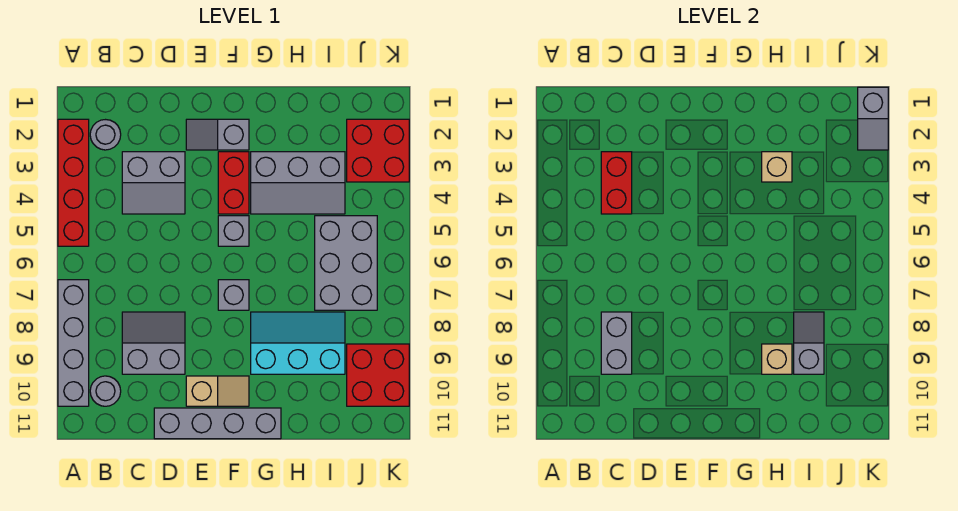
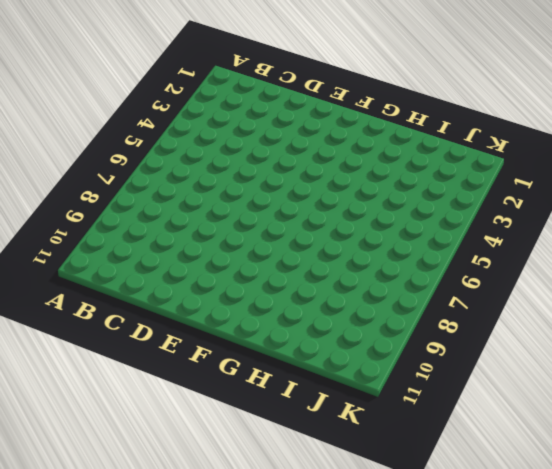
none -> red 1x4 brick [58,119,89,246]
none -> grey 1x4 brick [58,280,89,406]
none -> grey 1x1 round brick [90,120,121,150]

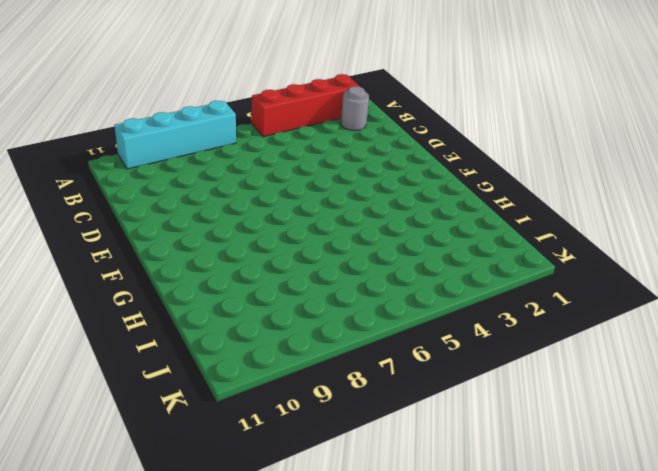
cyan 1x4 brick [114,101,236,169] -> grey 1x4 brick [58,280,89,406]
none -> grey 1x1 round brick [90,376,121,406]
none -> grey 2x2 slope [122,152,185,214]
none -> grey 2x2 slope [122,312,185,374]

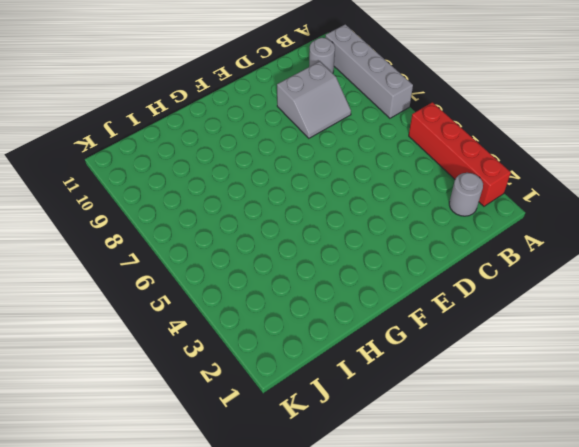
none -> grey 2x2 slope [122,152,185,214]
none -> grey 1x4 brick [154,408,281,439]
none -> grey 1x2 slope [186,119,249,150]

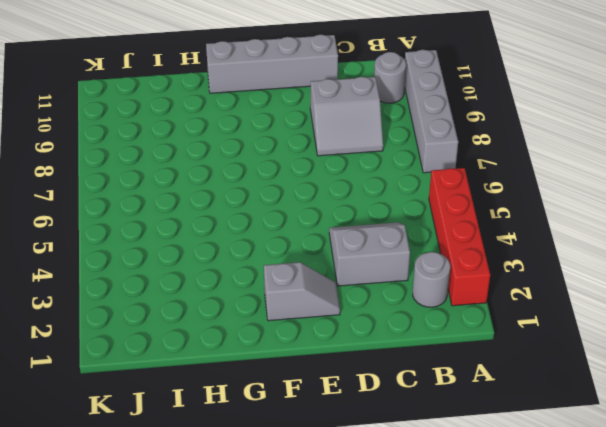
none -> tan 1x2 slope [186,376,249,406]
none -> red 1x2 brick [218,152,249,214]
none -> grey 1x1 brick [218,216,249,246]

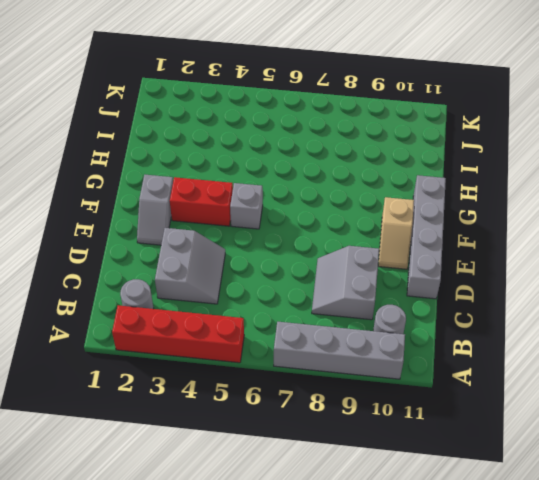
tan 1x2 slope [378,197,414,269] -> tan 1x2 slope turned to [186,376,249,406]
none -> grey 1x1 brick [218,280,249,310]
none -> grey 2x3 slope [251,152,345,214]
none -> cyan 2x3 slope [251,312,345,374]

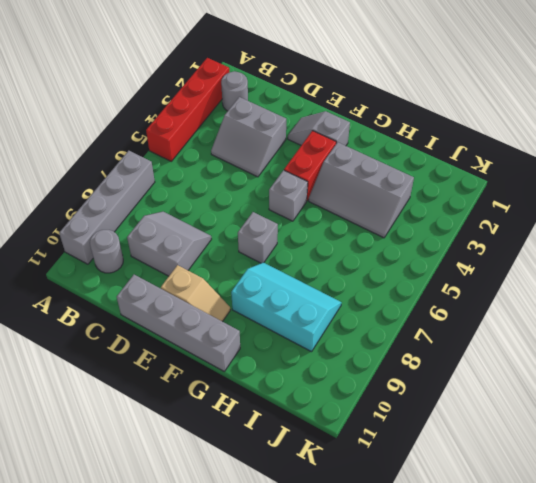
none -> grey 2x3 brick [315,216,377,310]
none -> red 2x2 brick [347,119,409,182]
none -> red 2x2 brick [347,344,409,406]

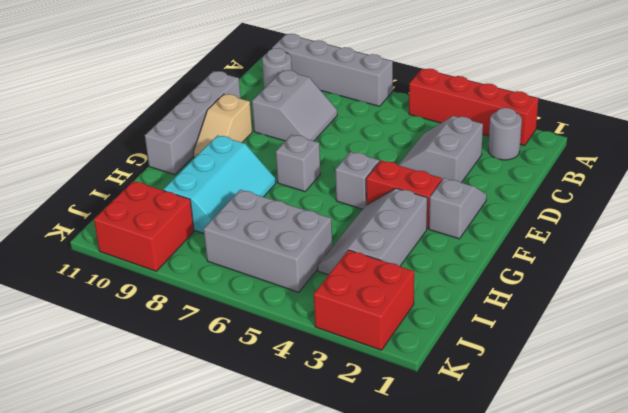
none -> red 1x2 brick [601,152,632,214]
none -> grey 1x2 brick [601,312,632,374]
none -> tan 1x1 brick [762,152,792,182]

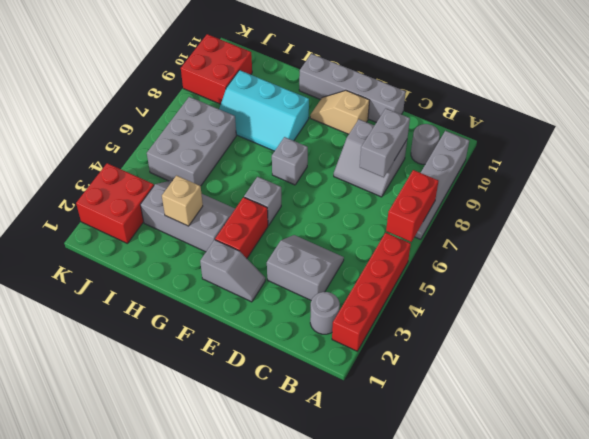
red 1x2 brick [386,170,439,242] -> red 1x2 brick moved to [601,152,632,214]
none -> tan 1x1 brick [762,344,792,374]
none -> grey 1x2 slope [794,312,824,374]
none -> grey 1x2 slope [858,87,888,150]

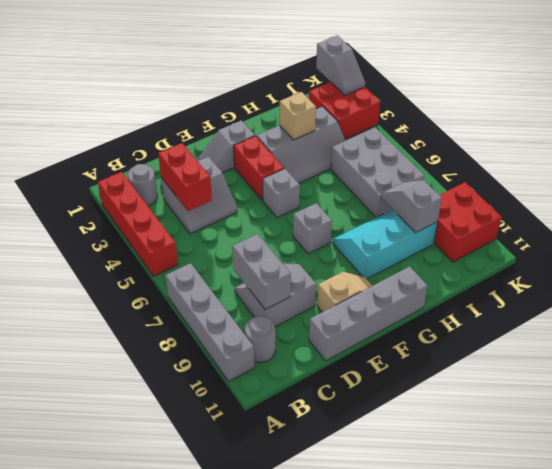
none -> tan 1x1 brick [762,344,792,374]

